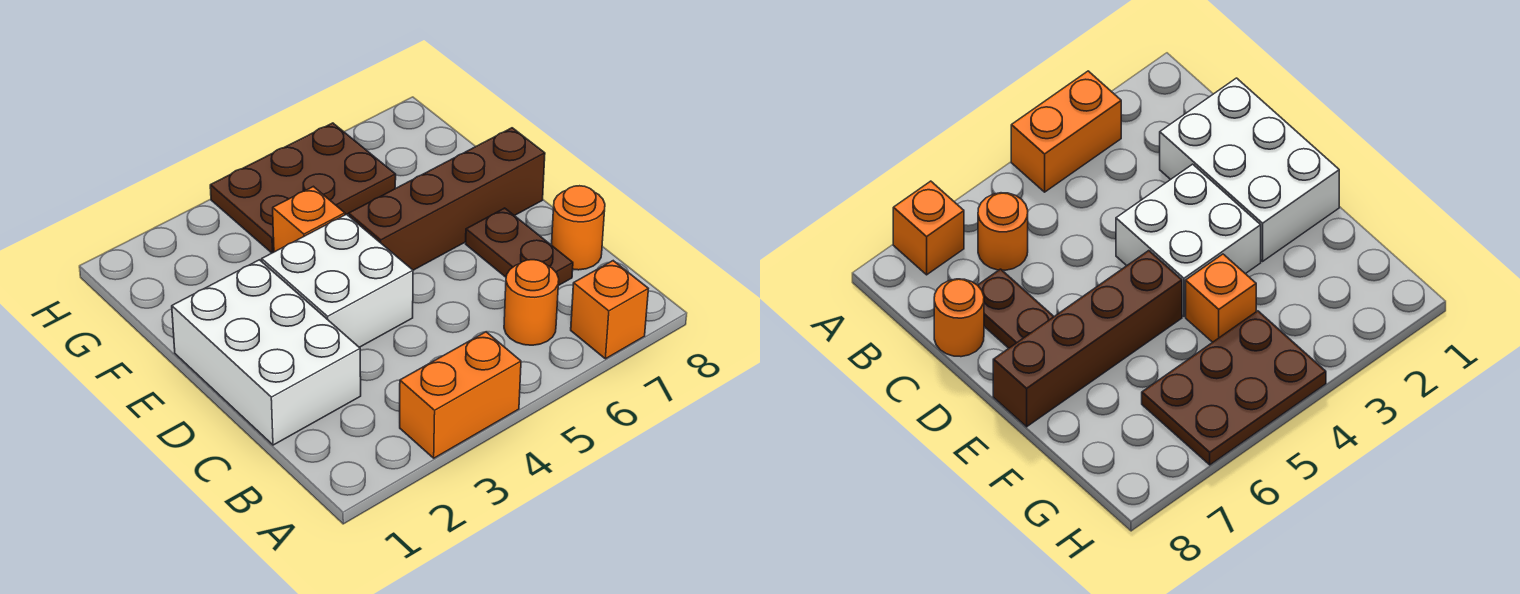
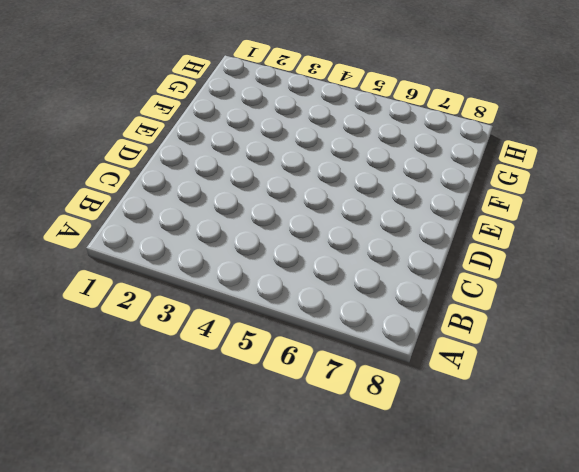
none -> orange 1x2 brick [400,332,521,458]
none -> orange 1x1 brick [571,261,648,359]

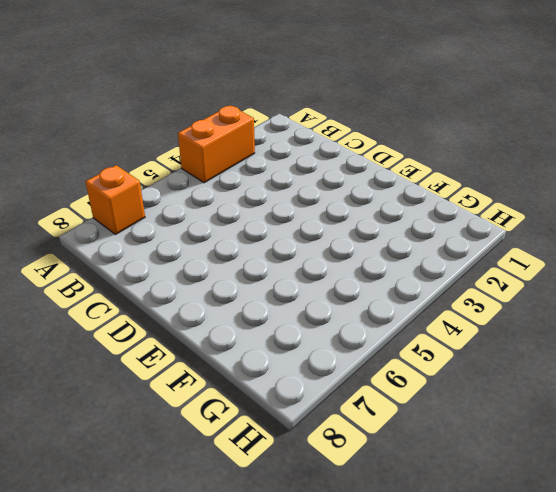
none -> orange 1x1 round brick [504,260,559,345]
none -> white 2x3 brick [172,260,361,445]

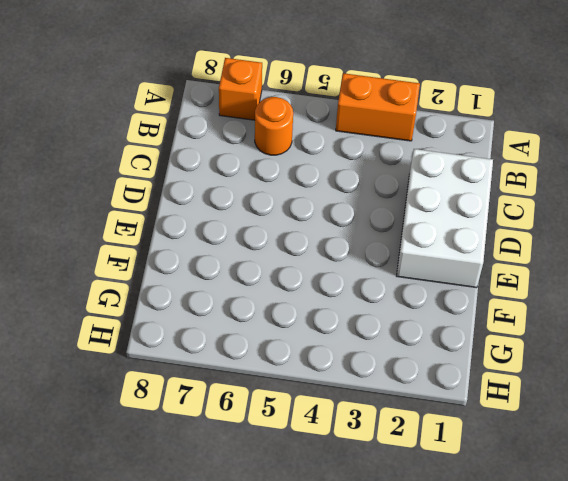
none -> brown 1x2 plate [466,208,573,286]
none -> orange 1x1 round brick [552,186,605,270]

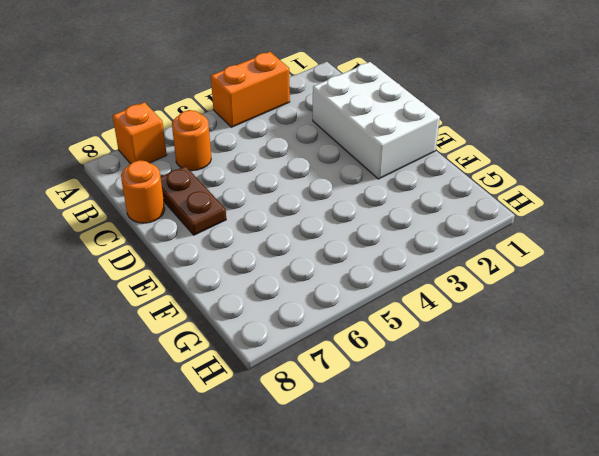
none -> white 2x2 brick [262,214,413,347]
none -> brown 1x4 brick [349,128,545,270]

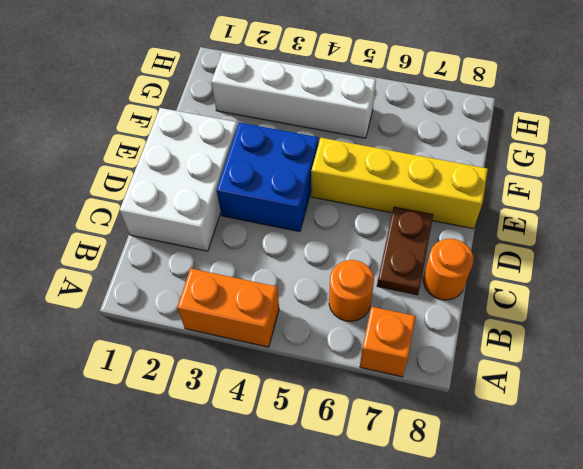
blue 2x2 brick [217,123,318,232] -> white 2x2 brick [262,214,413,347]
yellow 1x4 brick [311,138,488,229] -> brown 1x4 brick [349,128,545,270]
white 1x4 brick [212,53,376,138] -> brown 2x3 plate [210,123,396,253]
none -> orange 1x1 brick [273,186,345,252]

